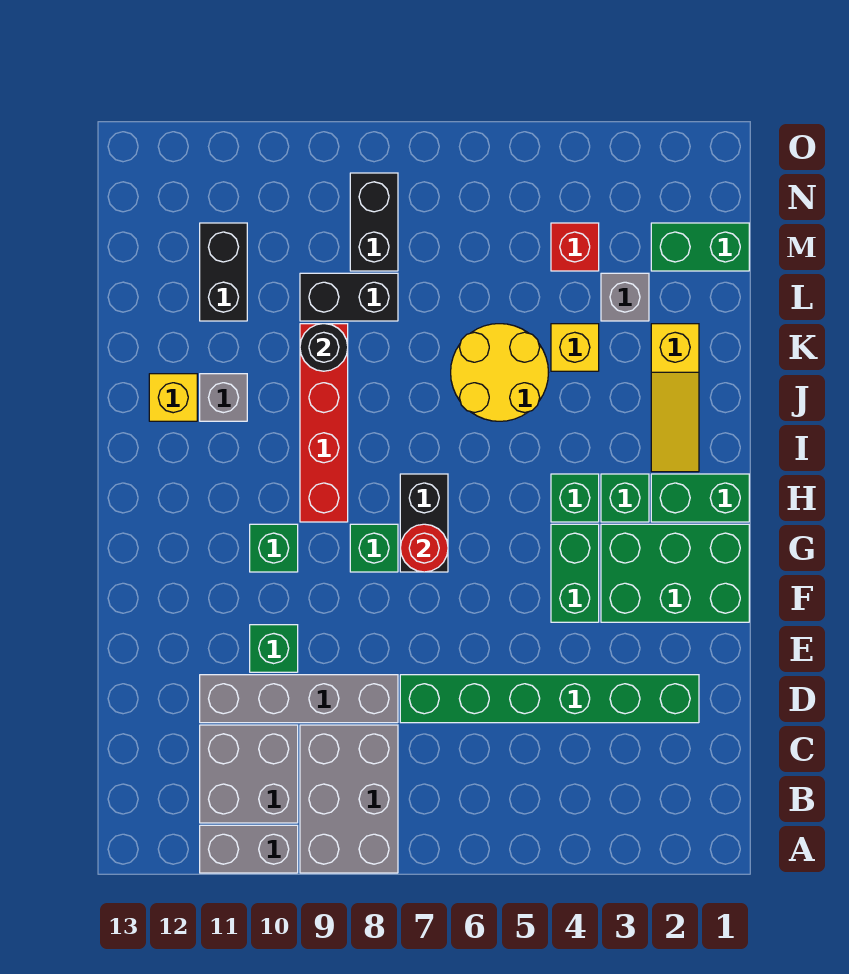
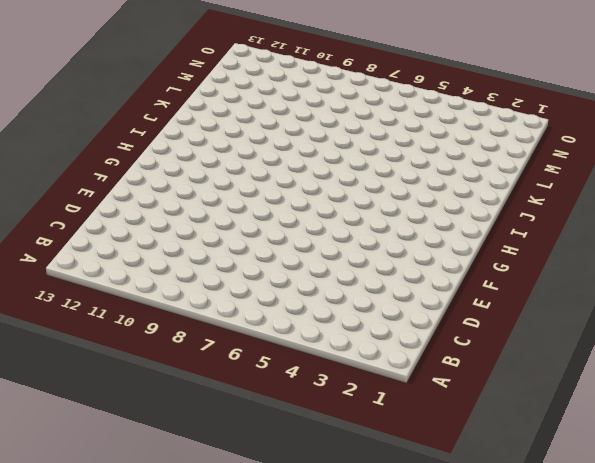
none -> grey 2x3 brick [300,725,398,873]
none -> grey 1x2 brick [200,825,298,873]
none -> grey 2x2 brick [200,725,298,823]

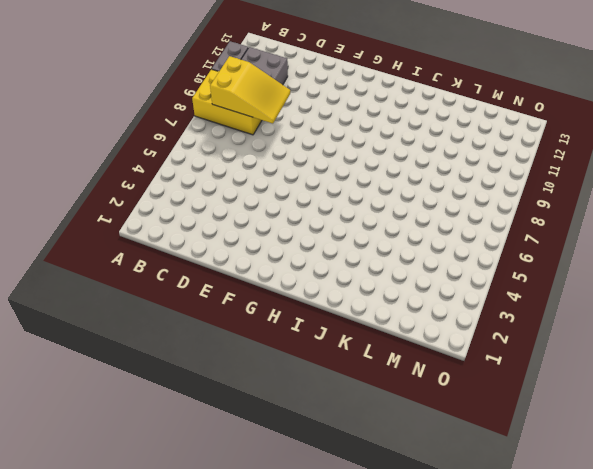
yellow 2x3 brick [192,69,262,135] -> grey 2x3 brick [300,725,398,873]
yellow 2x3 slope [210,56,290,123] -> none
none -> green 1x6 brick [400,675,699,723]
none -> grey 1x4 brick [200,675,398,723]
none -> green 1x1 brick [250,625,298,672]

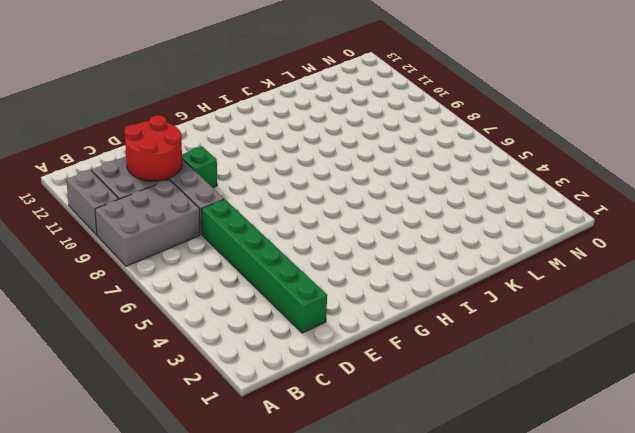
red 2x2 round brick [124,115,182,181] -> none
none -> green 2x3 brick [601,524,749,622]
none -> green 1x2 brick [551,524,599,622]
none -> black 1x2 brick [400,474,448,572]

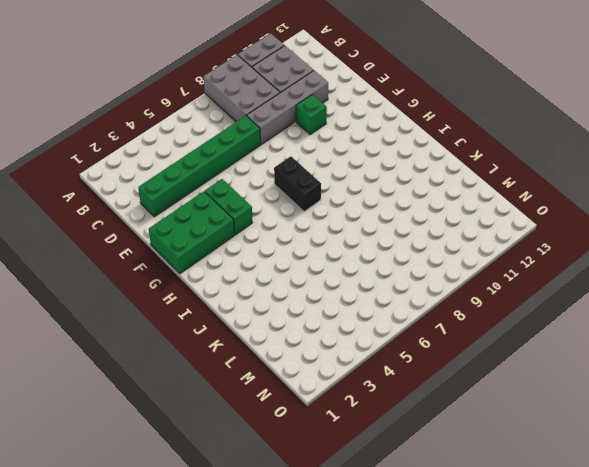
none -> green 1x1 brick [350,524,398,572]
none -> green 1x1 brick [250,524,298,572]
none -> green 1x2 brick [651,474,749,522]

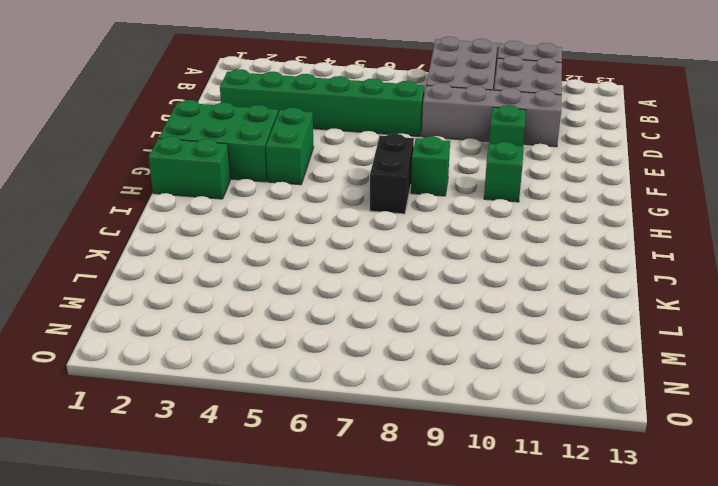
none -> green 1x1 brick [601,474,649,522]
none -> green 1x1 brick [551,474,599,522]
none -> red 1x4 brick [300,324,348,522]

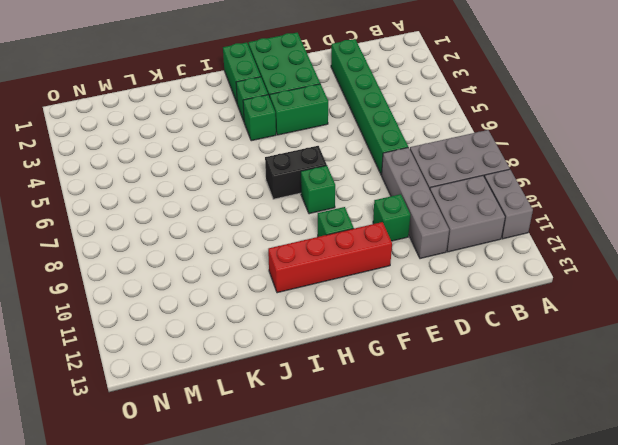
red 1x4 brick [268,222,392,293] -> red 1x4 brick moved to [300,324,348,522]
none -> yellow 1x3 slope [651,324,699,472]
none -> yellow 2x2 round brick [451,324,548,421]
none -> grey 1x1 brick [200,374,247,421]

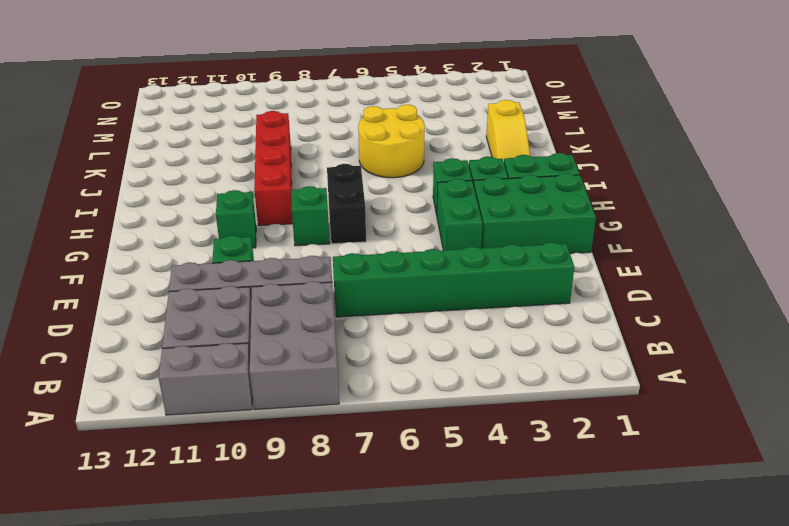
none -> grey 1x1 brick [200,374,247,421]
none -> yellow 1x1 brick [149,374,197,421]
none -> yellow 1x1 brick [551,324,599,371]

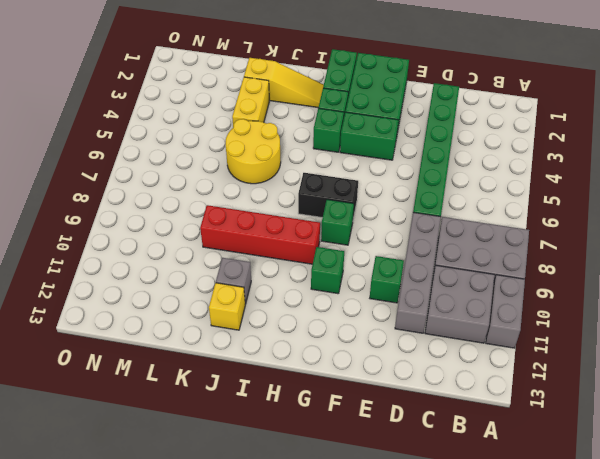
yellow 1x2 brick [232,77,269,127] -> yellow 1x1 brick [551,324,599,371]
none -> grey 1x1 brick [601,273,649,321]
none -> black 1x2 brick [300,273,398,321]
none -> black 1x2 brick [200,223,247,321]

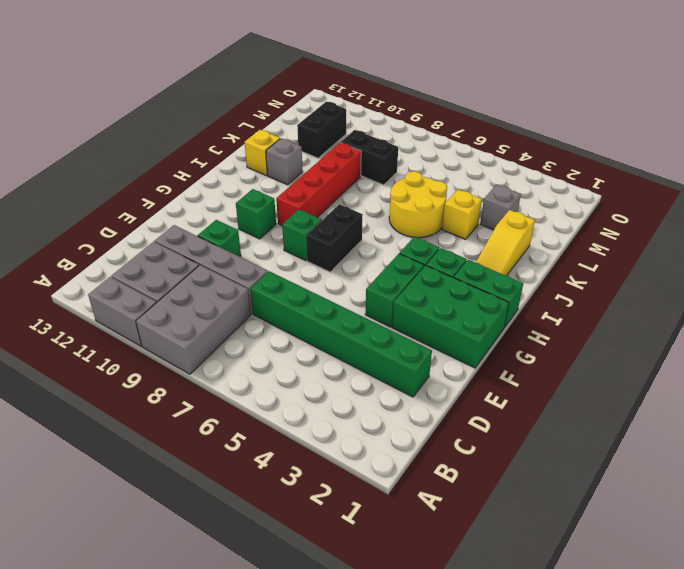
none -> green 1x2 brick [651,223,749,271]
none -> red 1x1 brick [551,223,599,271]
none -> black 1x2 brick [350,173,398,271]

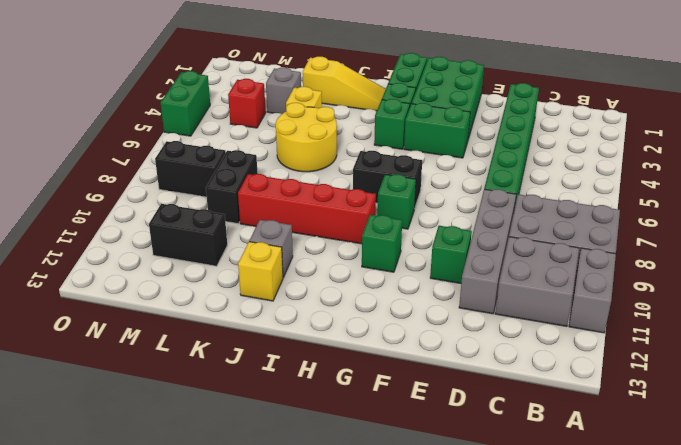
green 1x2 brick [161,71,210,136] -> green 1x2 brick moved to [651,223,749,271]
none -> red 1x1 round brick [400,524,448,572]
none -> black 1x1 round brick [300,324,348,371]

